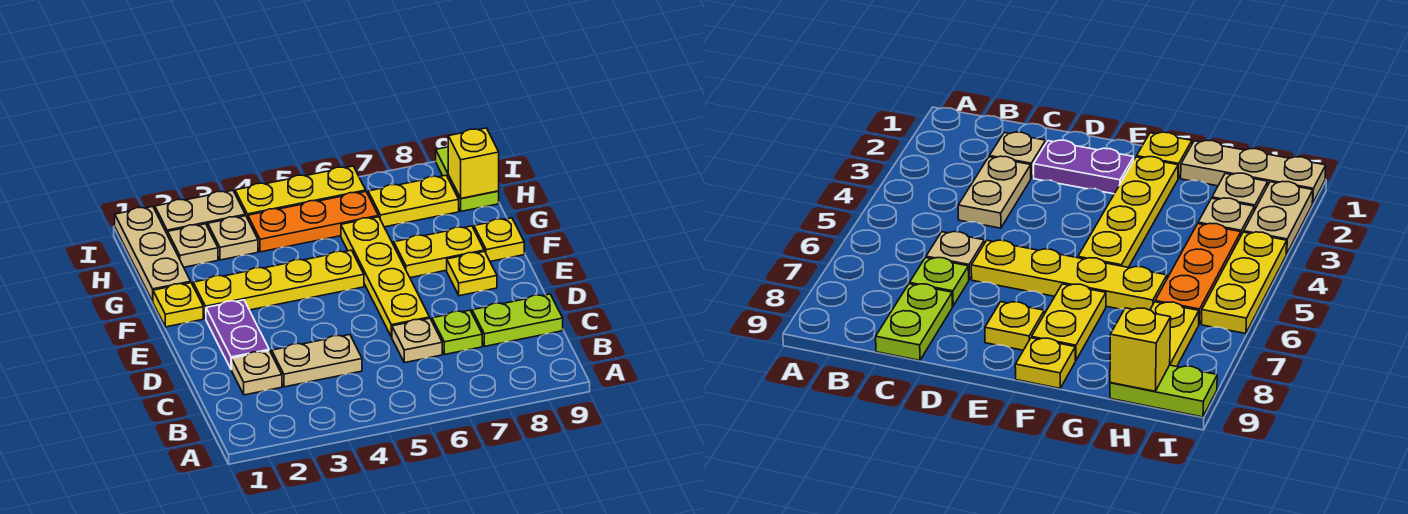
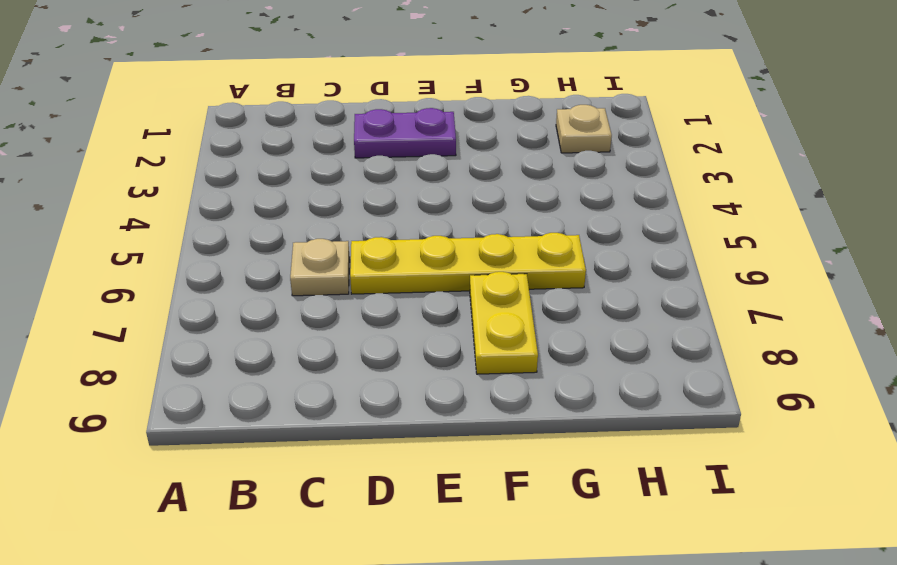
none -> tan 1x1 plate [232,351,282,395]
none -> tan 1x2 plate [272,335,362,387]
none -> lime 1x1 plate [432,310,482,355]

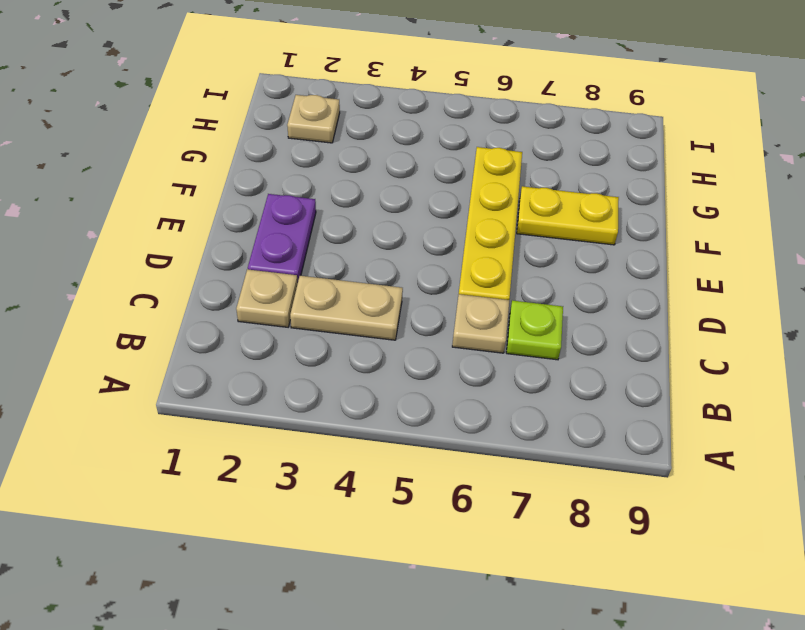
none -> lime 1x2 plate [472,294,563,346]
none -> yellow 1x1 plate [447,251,497,296]
none -> yellow 1x1 plate [153,283,203,327]

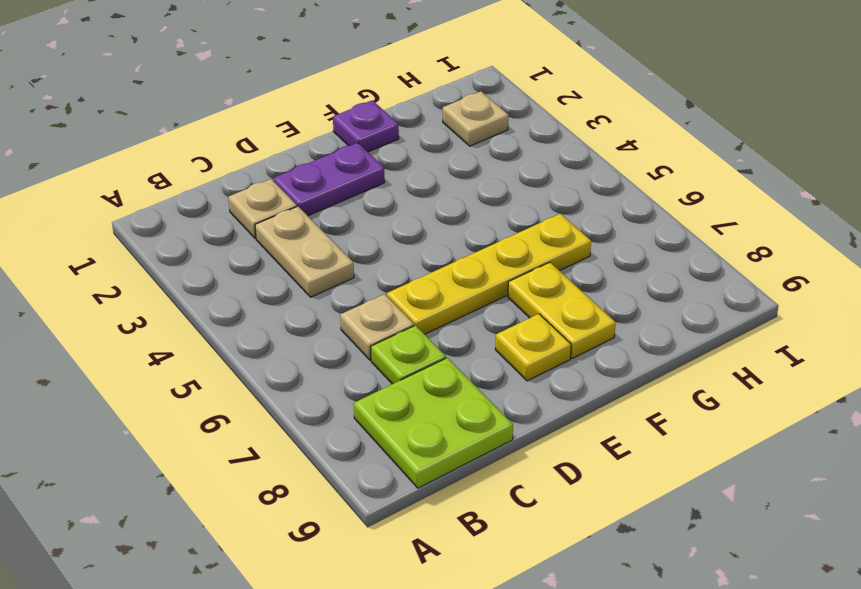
lime 2x2 plate [354,358,513,488] -> lime 1x2 plate [472,294,563,346]
purple 1x1 plate [333,100,399,152] -> yellow 1x1 plate [153,283,203,327]
none -> yellow 1x4 plate [193,250,364,319]
none -> yellow 1x1 plate [474,218,524,261]
none -> tan 1x3 plate [115,207,191,301]

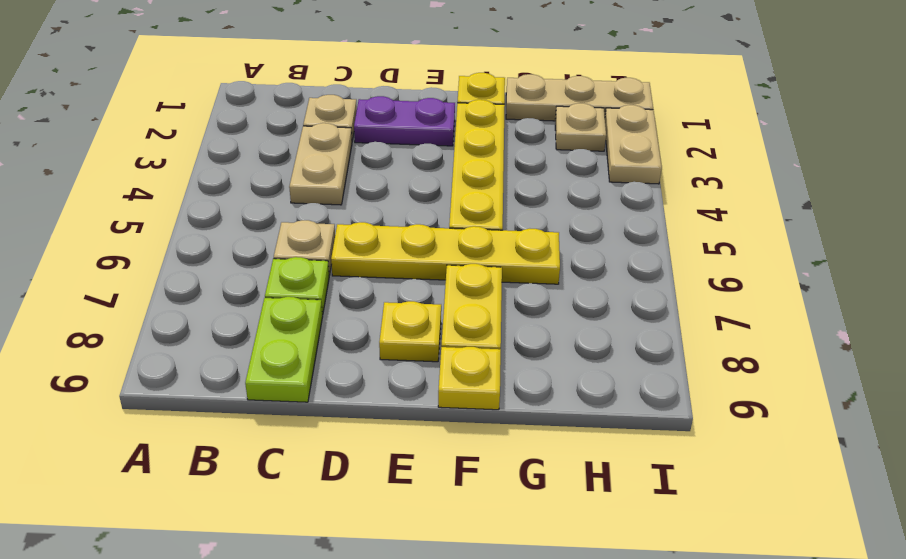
none -> tan 1x1 plate [208,216,258,260]
none -> orange 1x3 plate [248,192,378,252]
none -> yellow 1x2 plate [368,175,459,227]

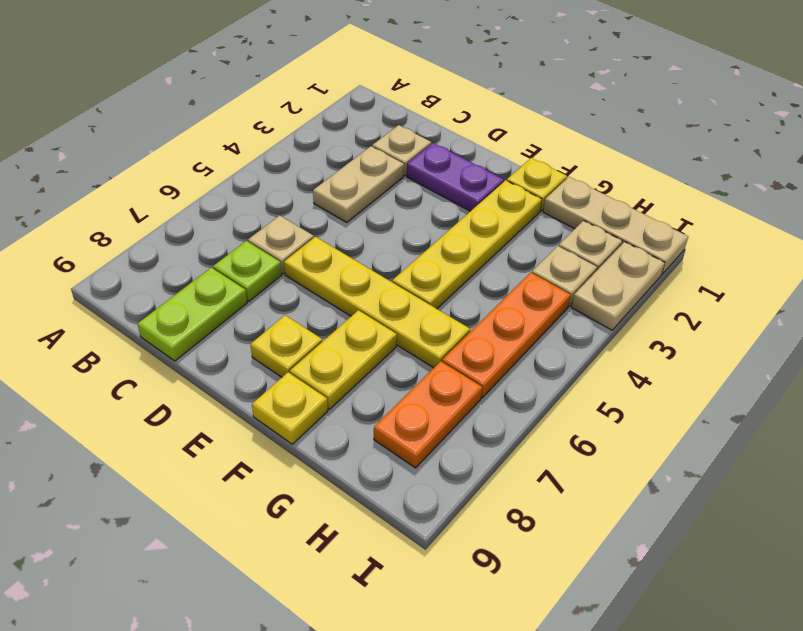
orange 1x2 plate [374,361,482,468] -> yellow 1x2 plate [368,175,459,227]
none -> lime 1x2 plate [436,147,499,211]
none -> yellow 1x3 plate [235,166,366,219]
none -> yellow 1x1 brick [448,128,499,198]

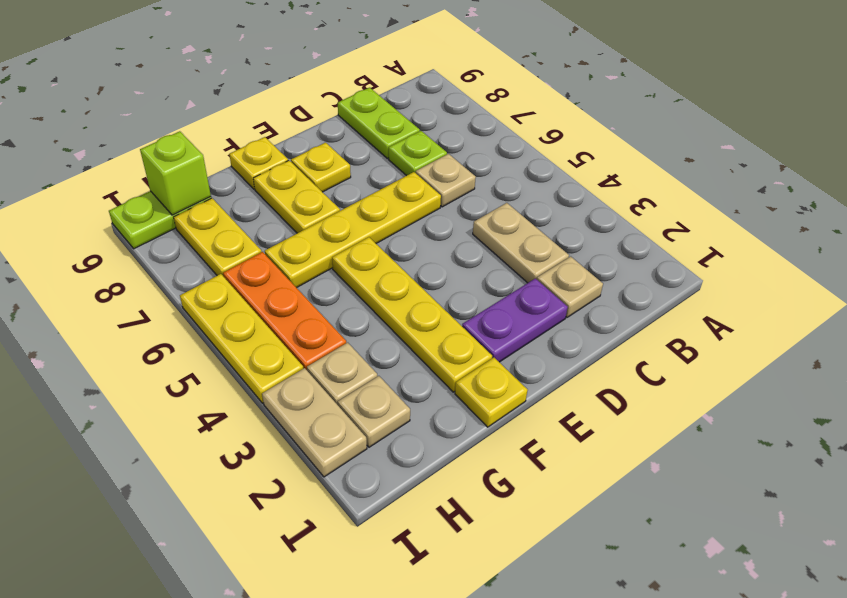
lime 1x1 brick [140,131,211,215] -> yellow 1x1 brick [448,128,499,198]
none -> tan 1x3 plate [115,207,191,301]

